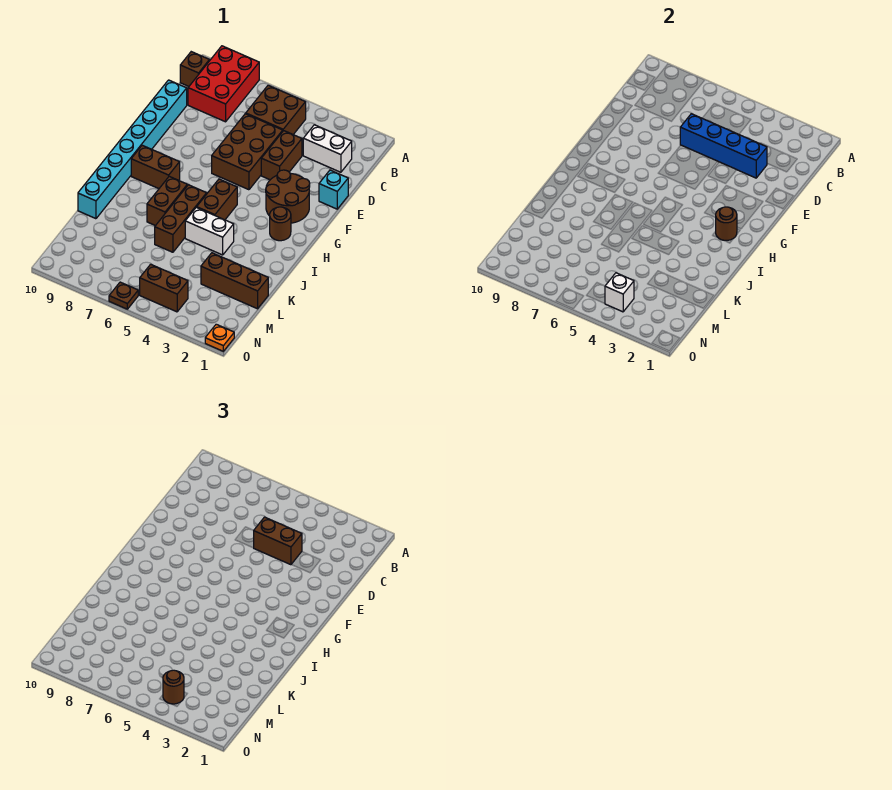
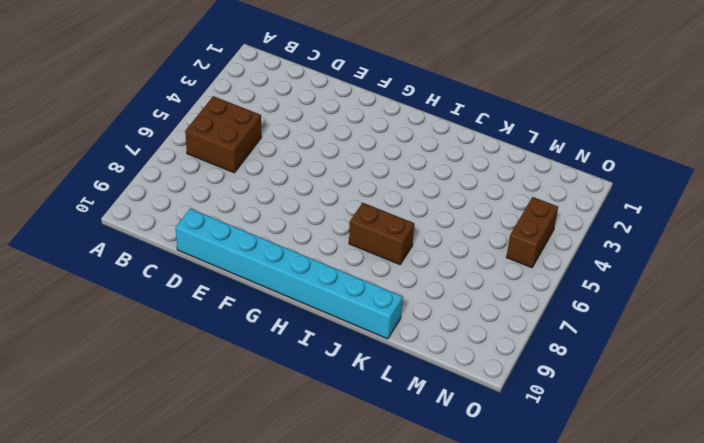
none -> red 2x3 brick [188,46,259,122]
none -> brown 1x1 brick [180,52,209,86]
none -> white 1x2 brick [303,125,352,172]

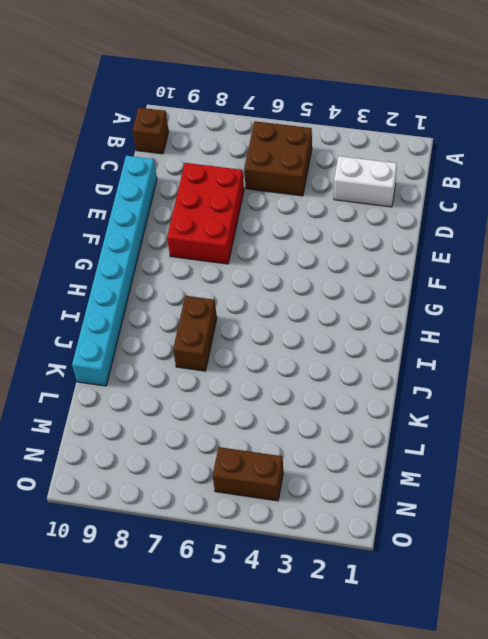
red 2x3 brick [167,163,244,264] -> red 2x3 brick moved to [188,46,259,122]
none -> brown 1x2 brick [261,131,302,180]
none -> brown 2x3 brick [212,114,283,190]
none -> cyan 1x1 brick [319,170,348,209]

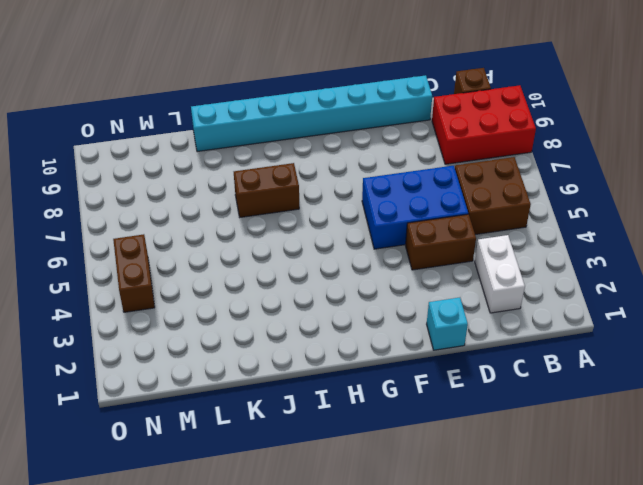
blue 2x3 brick [362,166,468,249] -> brown 2x3 brick [212,114,283,190]
none -> brown 2x2 round brick [266,170,310,223]
none -> brown 1x1 round brick [270,207,291,241]
none -> brown 1x2 brick [197,179,237,220]

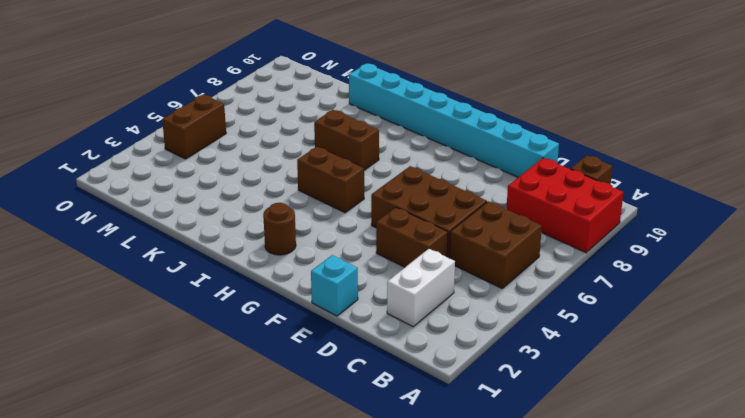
none -> brown 2x2 round brick [266,170,310,223]
none -> brown 1x2 brick [131,145,180,189]
none -> brown 1x3 brick [155,185,207,252]

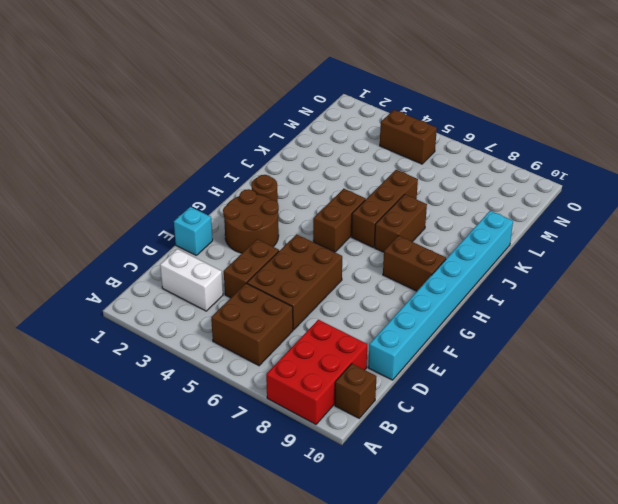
none -> white 1x2 brick [185,207,234,255]
none -> brown 1x3 brick [201,253,268,309]
none -> orange 1x1 plate [205,324,234,351]

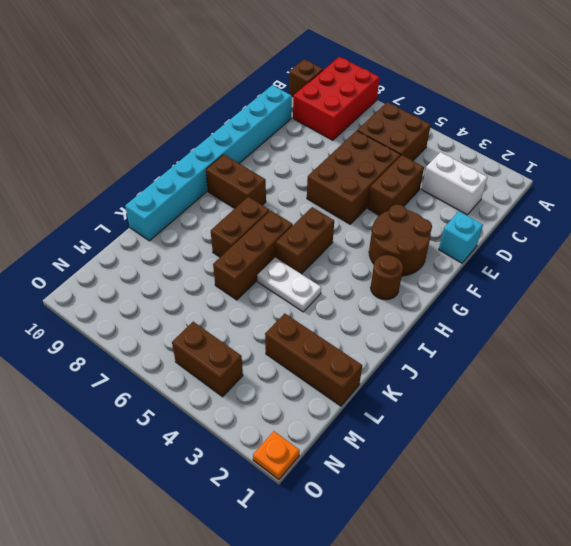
white 1x2 plate [257,258,321,312] -> white 1x2 brick [185,207,234,255]
none -> brown 1x1 plate [109,282,138,309]
none -> blue 1x4 brick [680,114,767,178]
none -> brown 1x1 round brick [716,207,737,240]

